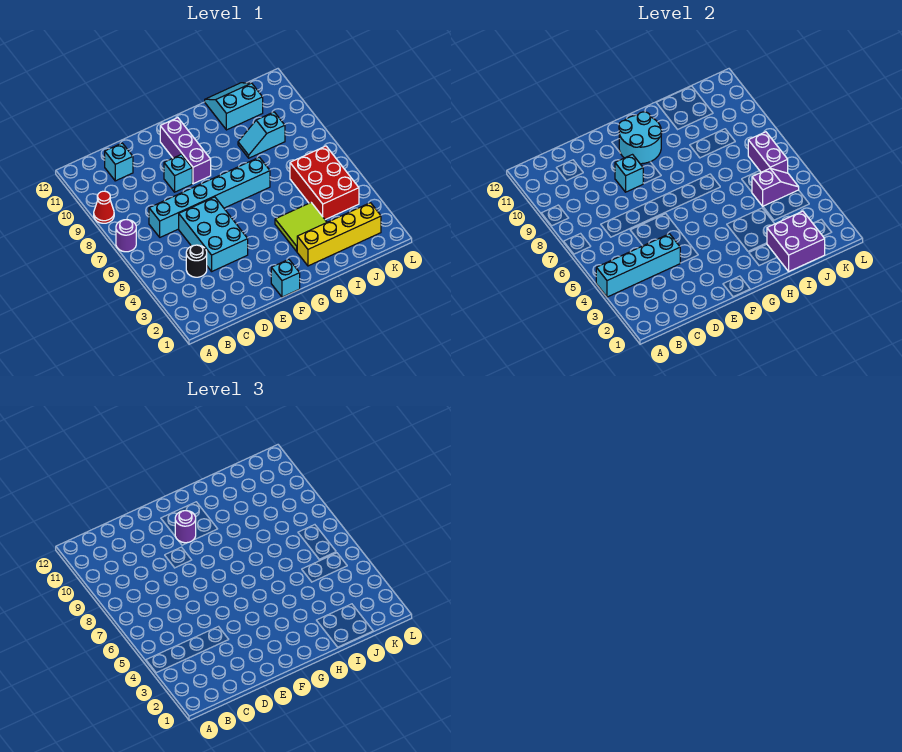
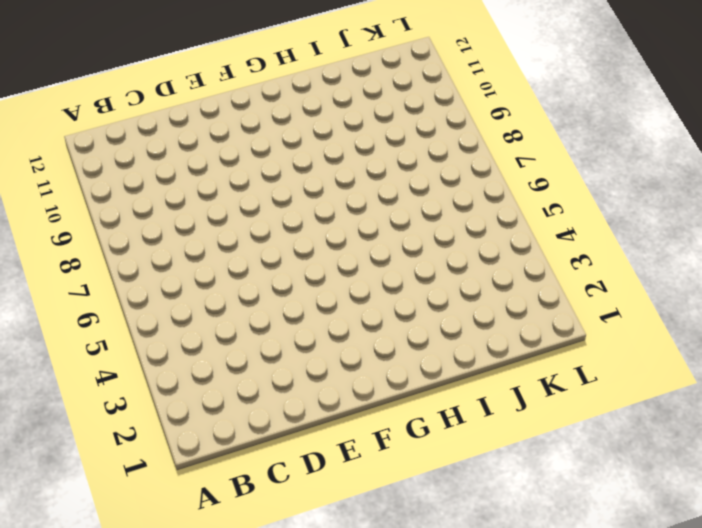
none -> purple 1x1 round brick [116,220,136,252]
none -> red 1x1 cone [94,191,114,223]
none -> black 1x1 round brick [186,245,207,277]

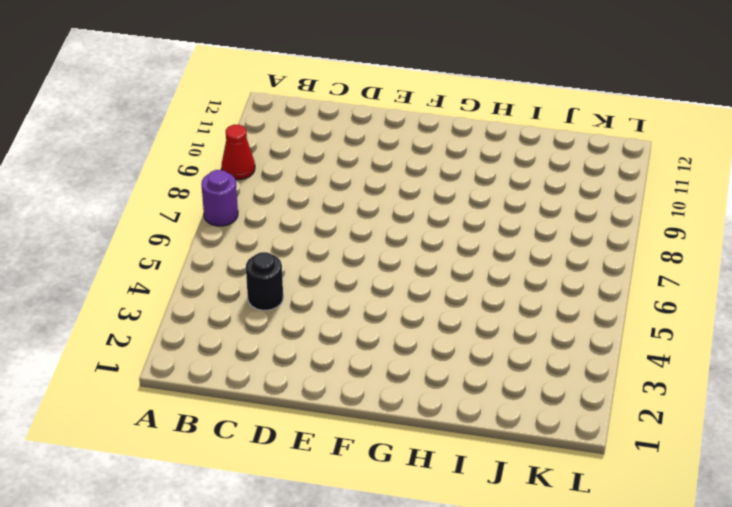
none -> cyan 1x6 brick [149,157,270,237]
none -> cyan 1x1 brick [105,143,133,181]
none -> cyan 2x3 brick [179,197,248,271]

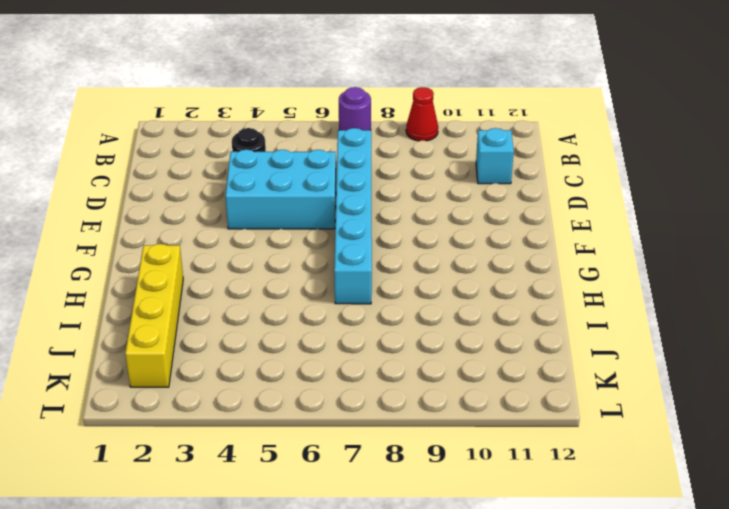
none -> cyan 1x1 brick [164,155,192,192]
none -> cyan 1x1 brick [271,259,300,297]
none -> purple 1x3 brick [160,118,211,184]

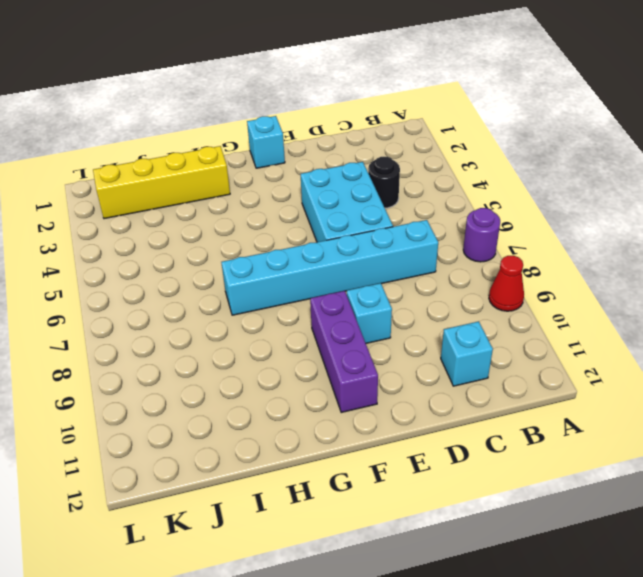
none -> lime 2x2 tile [275,203,327,251]
none -> cyan 1x2 slope [238,112,285,158]
none -> cyan 2x2 slope [205,83,263,130]

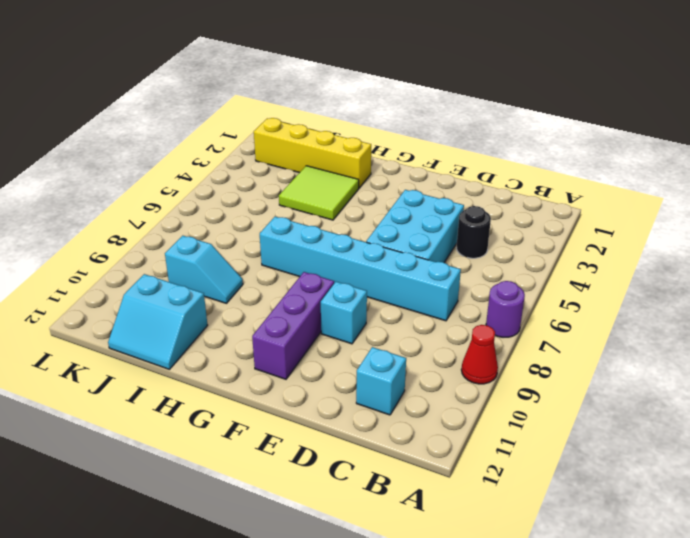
none -> cyan 1x1 brick [271,259,300,297]
none -> red 2x3 brick [290,146,359,220]
none -> cyan 1x4 brick [596,234,680,297]

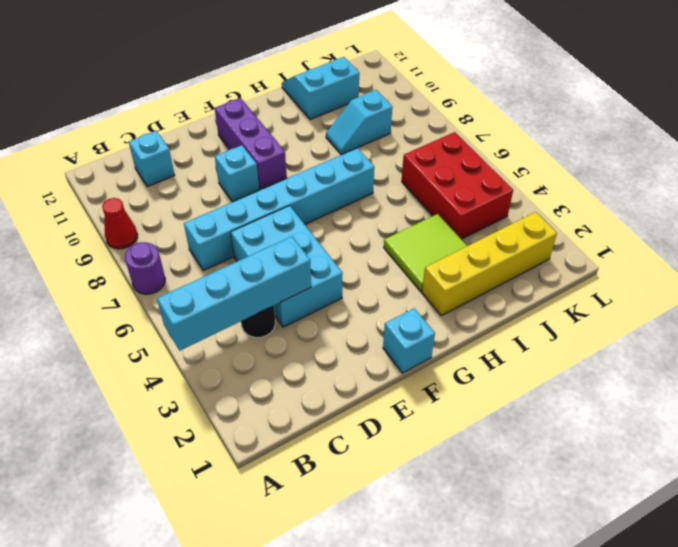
none -> cyan 1x1 brick [615,155,643,192]
none -> cyan 2x2 round brick [619,112,662,164]
none -> purple 2x2 brick [767,211,825,271]

